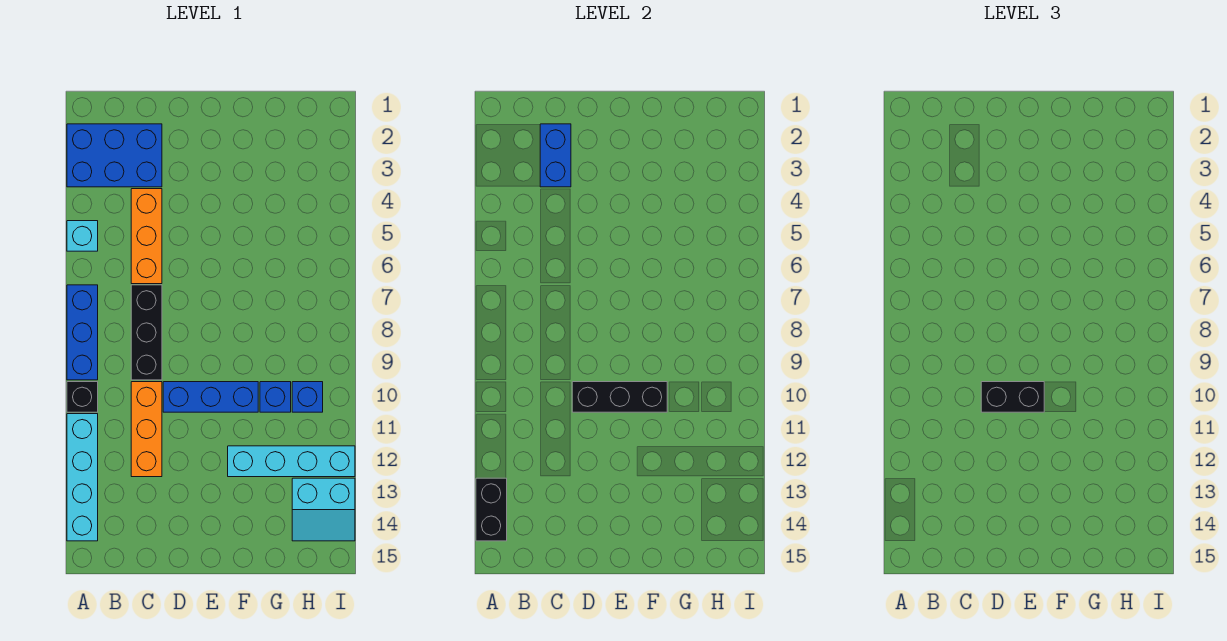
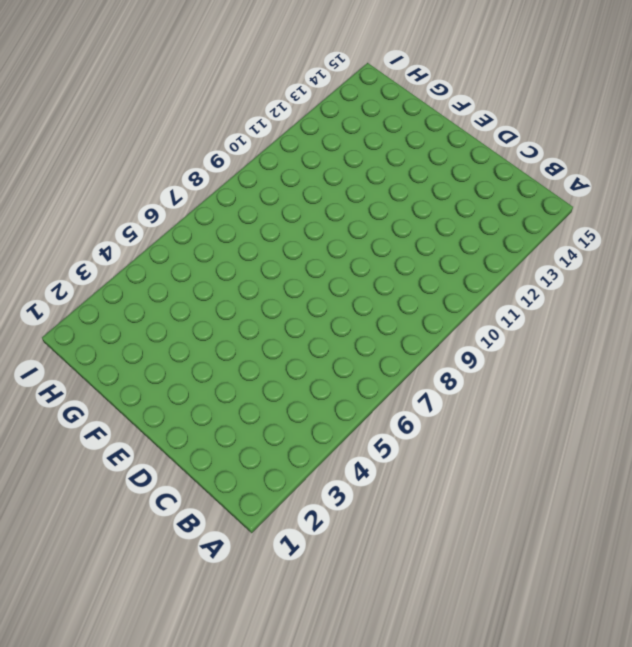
none -> blue 2x3 brick [67,124,162,187]
none -> cyan 1x1 brick [67,221,98,251]
none -> blue 1x3 brick [67,285,98,380]

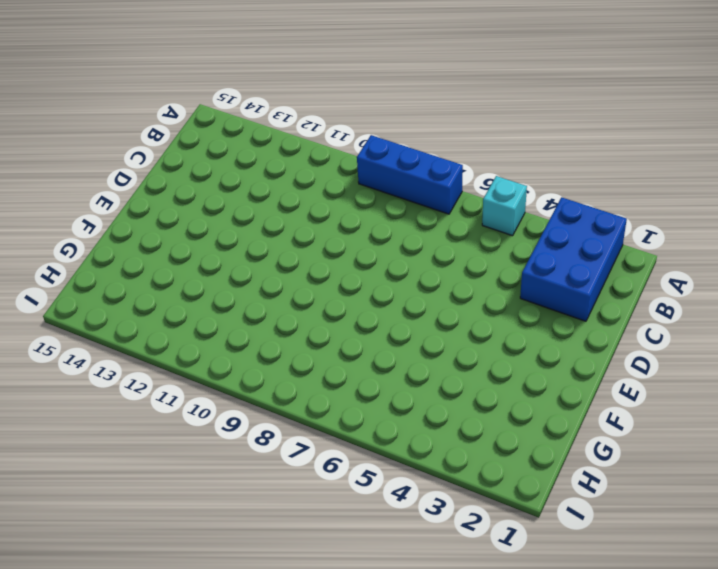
none -> black 1x1 brick [67,382,98,412]
none -> cyan 1x4 brick [67,414,98,541]
none -> orange 1x3 brick [131,189,162,284]

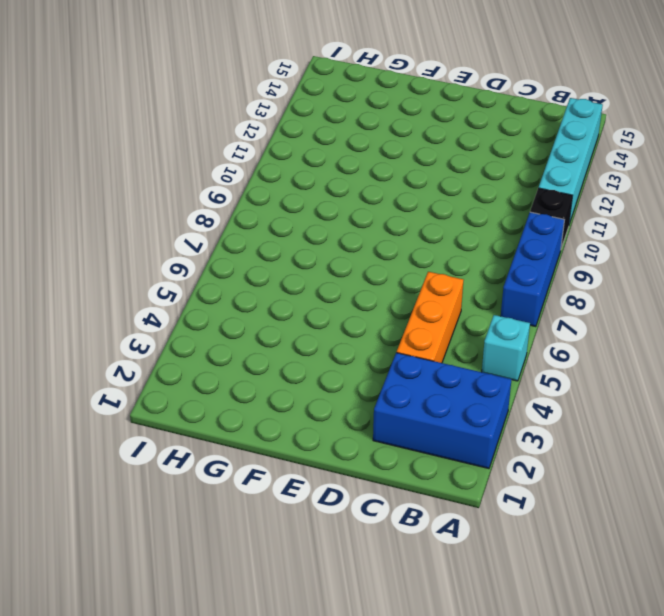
none -> black 1x3 brick [131,285,162,380]
none -> orange 1x3 brick [131,382,162,477]
none -> blue 1x3 brick [163,382,258,412]

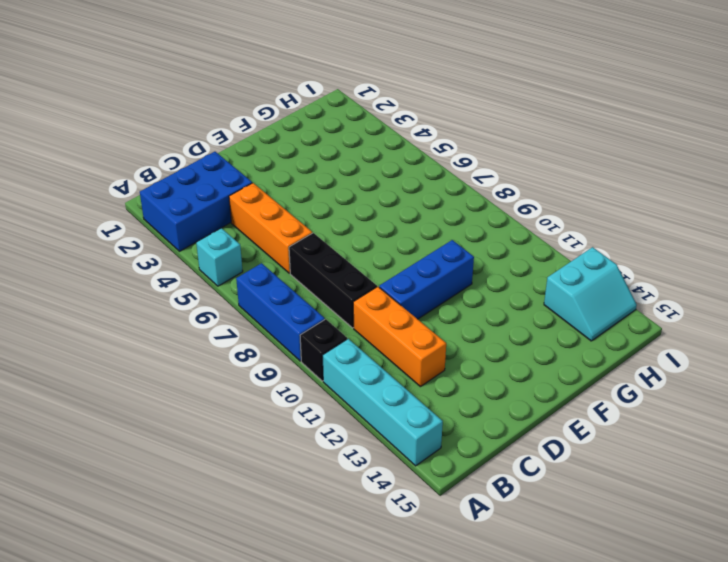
none -> cyan 1x4 brick [228,446,355,477]
none -> blue 1x1 brick [260,382,291,412]
none -> blue 1x1 brick [292,382,323,412]

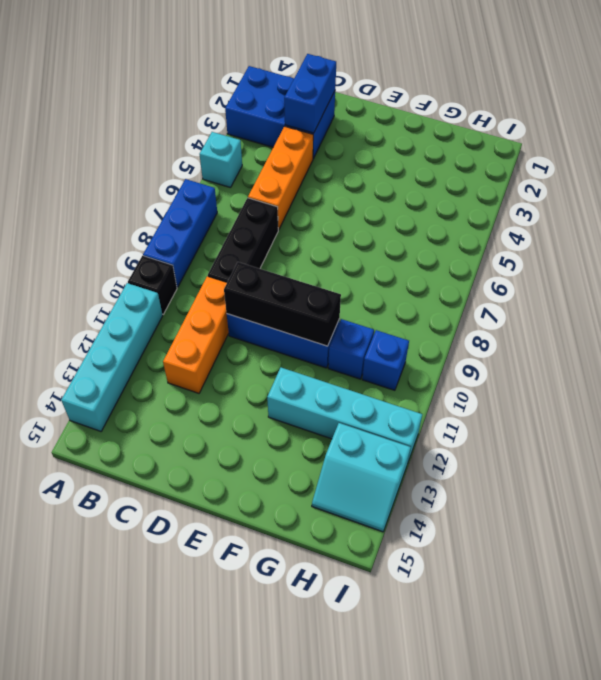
none -> black 1x2 brick [476,478,507,541]
none -> black 1x2 brick [981,382,1044,412]

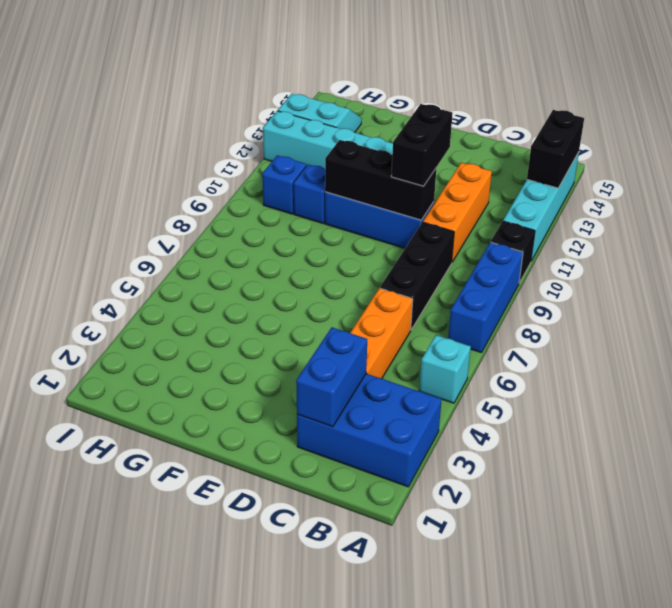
black 1x2 brick [391,104,453,186] -> black 1x2 brick turned to [981,382,1044,412]

